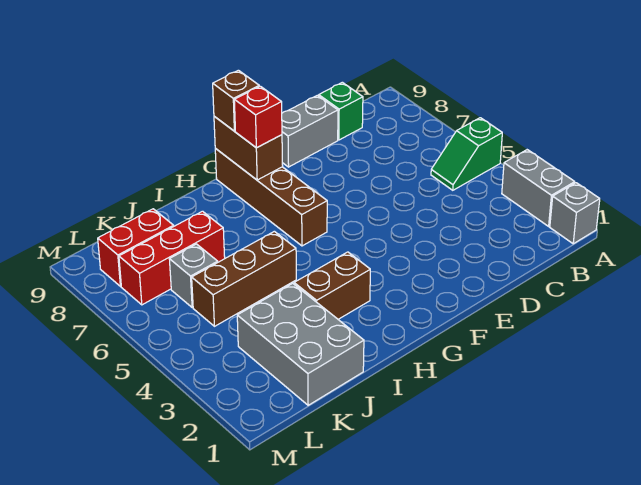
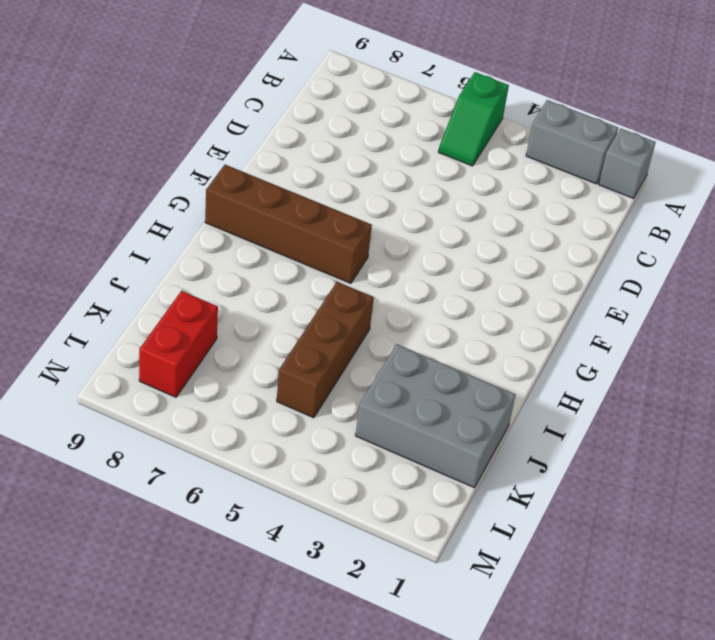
none -> green 1x1 brick [319,82,363,140]
none -> grey 1x2 brick [282,95,338,167]
none -> brown 1x2 brick [294,252,370,319]

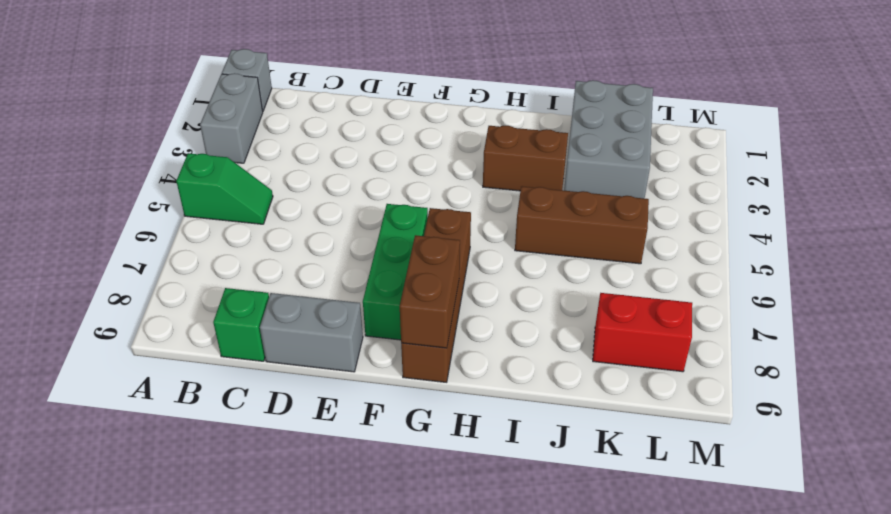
green 1x3 brick [363,204,428,340] -> none
none -> red 1x3 brick [119,211,225,305]
none -> grey 1x1 brick [169,244,218,307]
none -> red 1x1 brick [234,86,282,148]

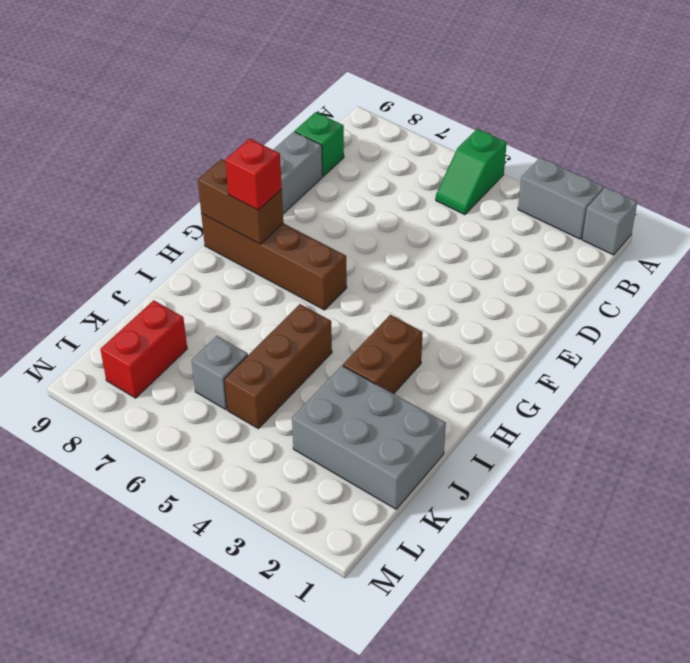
none -> red 1x3 brick [119,211,225,305]
none -> brown 1x1 brick [213,70,259,131]

